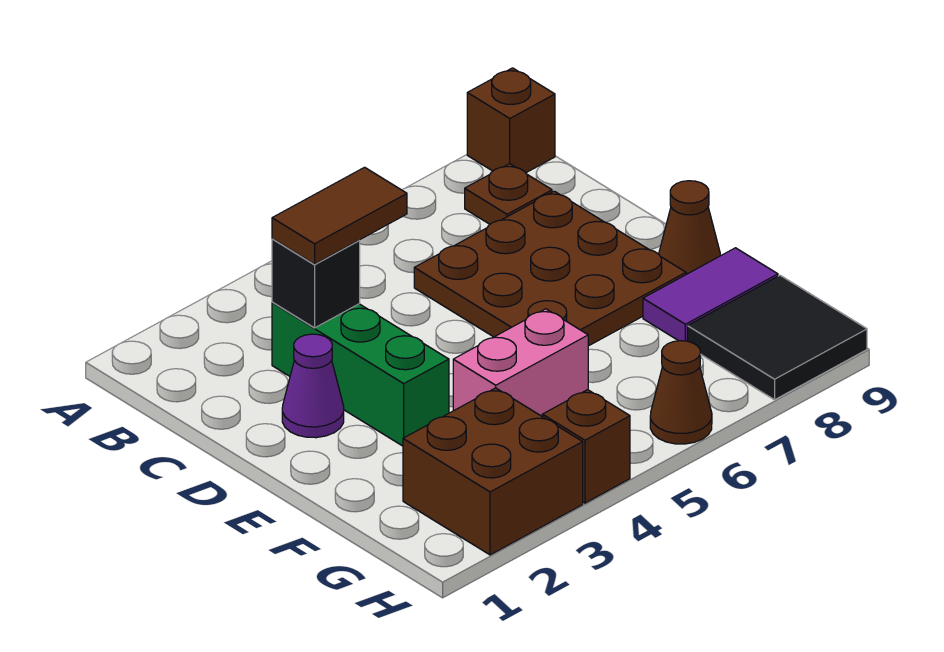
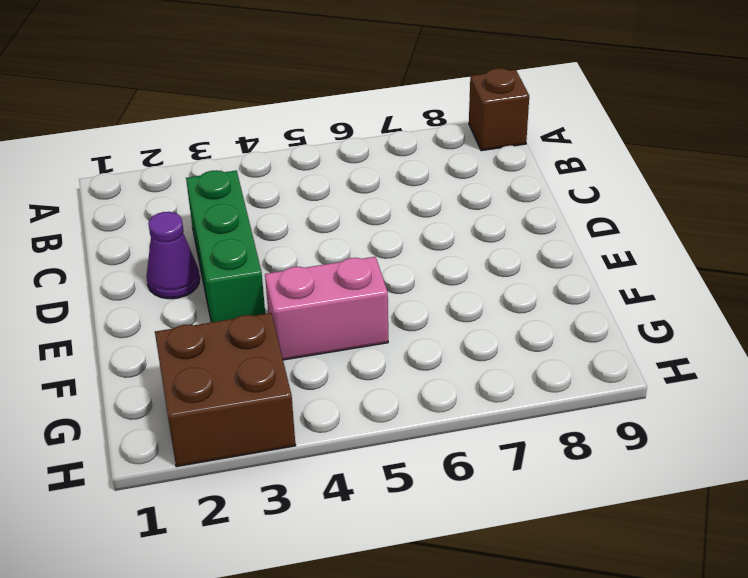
none -> brown 1x1 plate [465,164,552,224]
none -> brown 3x3 plate [414,191,686,346]
none -> brown 1x1 cone [659,181,720,274]

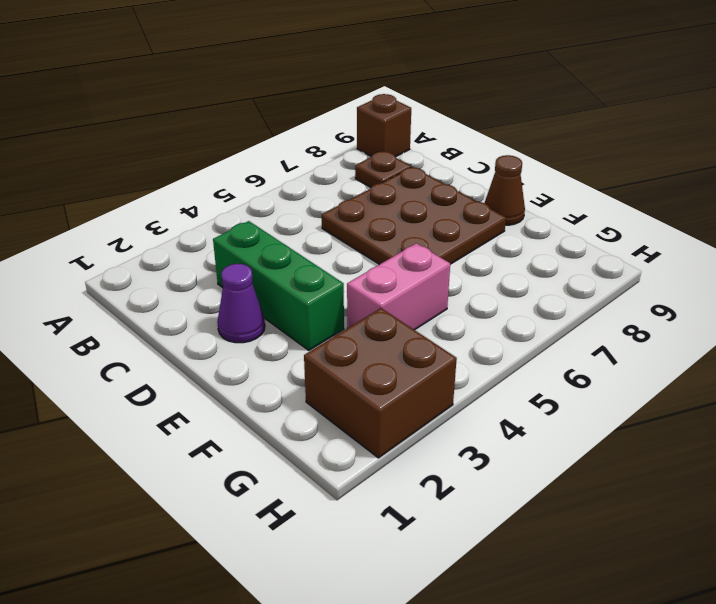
none -> purple 1x2 tile [643,248,778,341]
none -> black 2x2 tile [688,275,867,400]
none -> brown 1x1 brick [542,390,630,503]

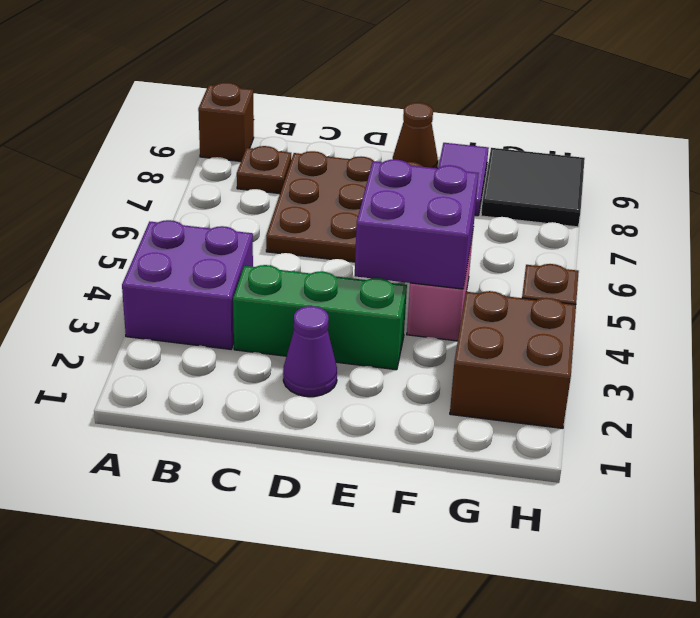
purple 2x2 brick [122,220,253,349] -> none
purple 2x2 brick [355,159,479,289] -> none
none -> brown 1x1 cone [650,341,712,444]
none -> black 1x1 brick [272,239,360,328]
none -> brown 1x2 tile [272,167,407,264]

